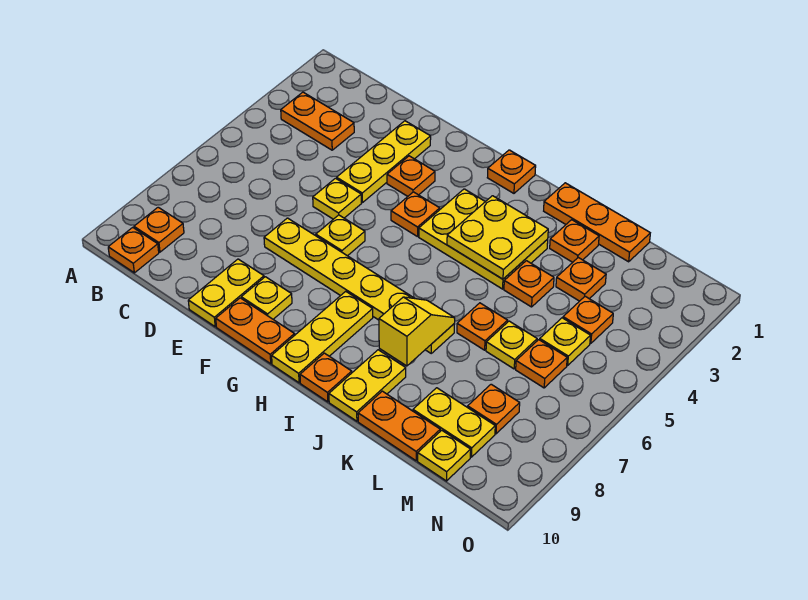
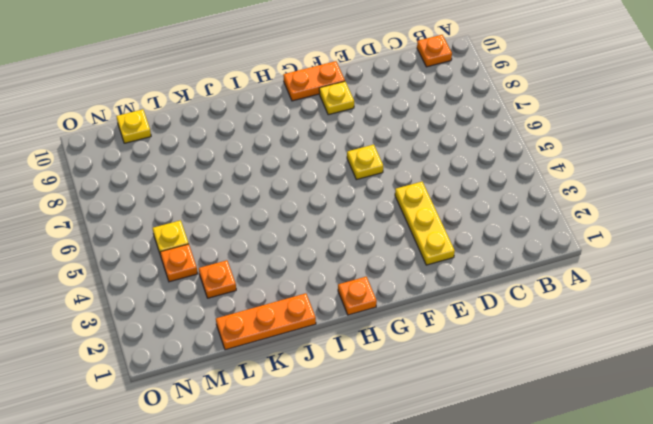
none -> orange 1x2 plate [281,92,354,150]
none -> orange 1x1 plate [134,207,184,252]
none -> yellow 1x1 plate [313,178,361,219]
none -> yellow 1x6 plate [264,218,455,353]

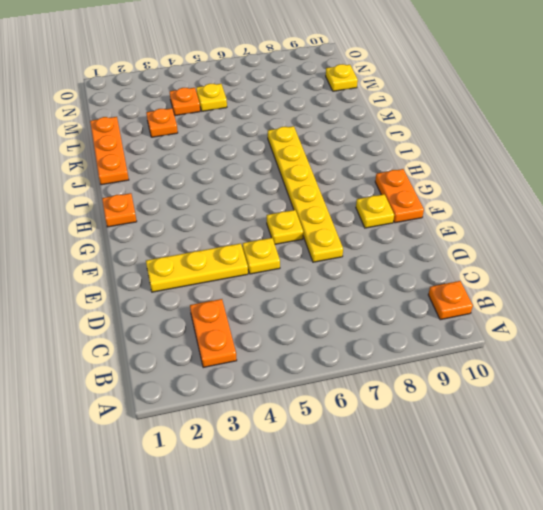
none -> orange 1x1 plate [134,207,184,252]
none -> yellow 1x2 plate [188,259,264,327]
none -> orange 1x1 plate [387,156,435,196]
none -> orange 1x1 plate [391,192,440,236]

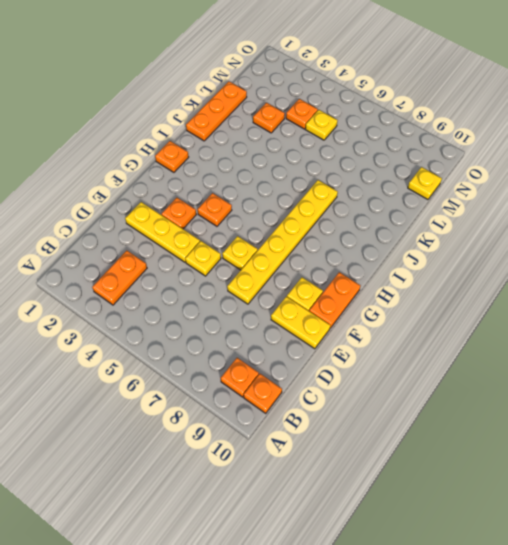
none -> yellow 2x3 plate [419,189,548,289]
none -> yellow 1x3 plate [272,291,373,383]
none -> orange 1x1 plate [300,353,352,402]
none -> yellow 1x2 plate [329,350,406,421]

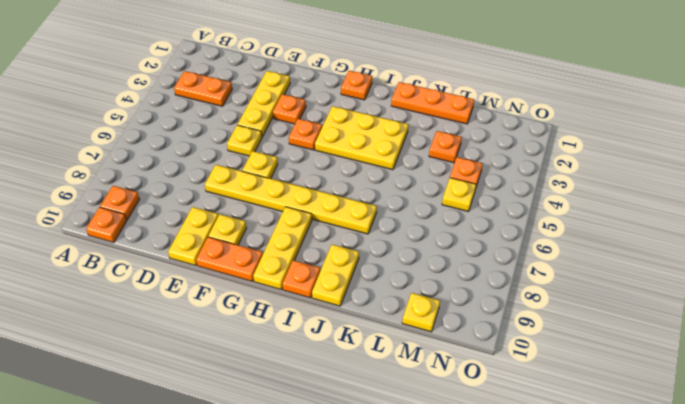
none -> orange 1x1 plate [550,220,599,262]
none -> orange 1x1 plate [504,261,554,307]
none -> orange 1x1 plate [457,303,508,350]
none -> orange 1x2 plate [358,391,440,461]

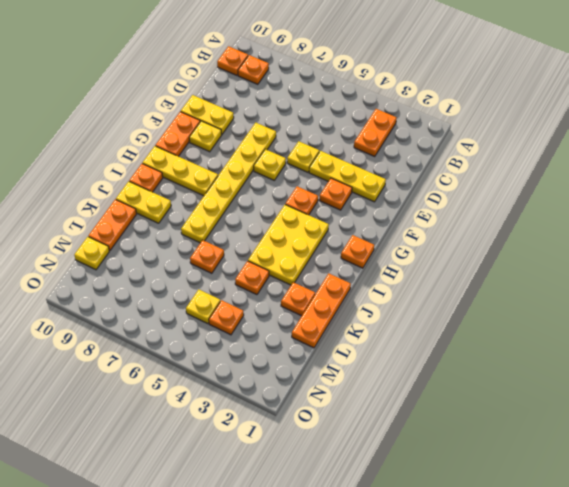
none -> orange 1x1 plate [556,258,606,301]
none -> yellow 1x1 plate [486,321,537,369]
none -> yellow 1x2 plate [413,388,495,457]
none -> orange 1x1 plate [516,340,567,388]

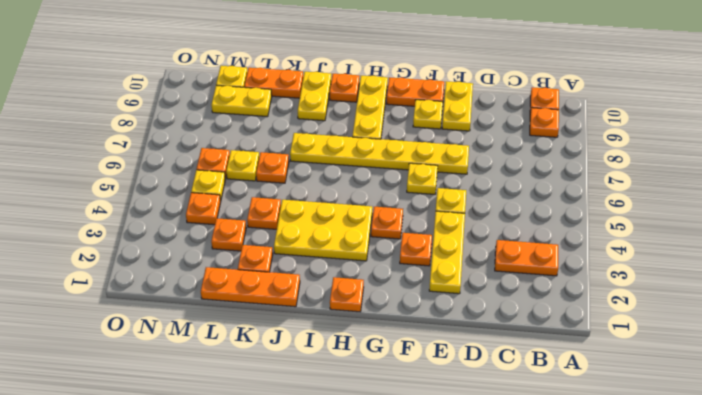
none -> orange 1x1 plate [468,384,520,434]
none -> yellow 2x2 plate [447,196,548,279]
none -> yellow 1x2 slope [379,297,455,366]

